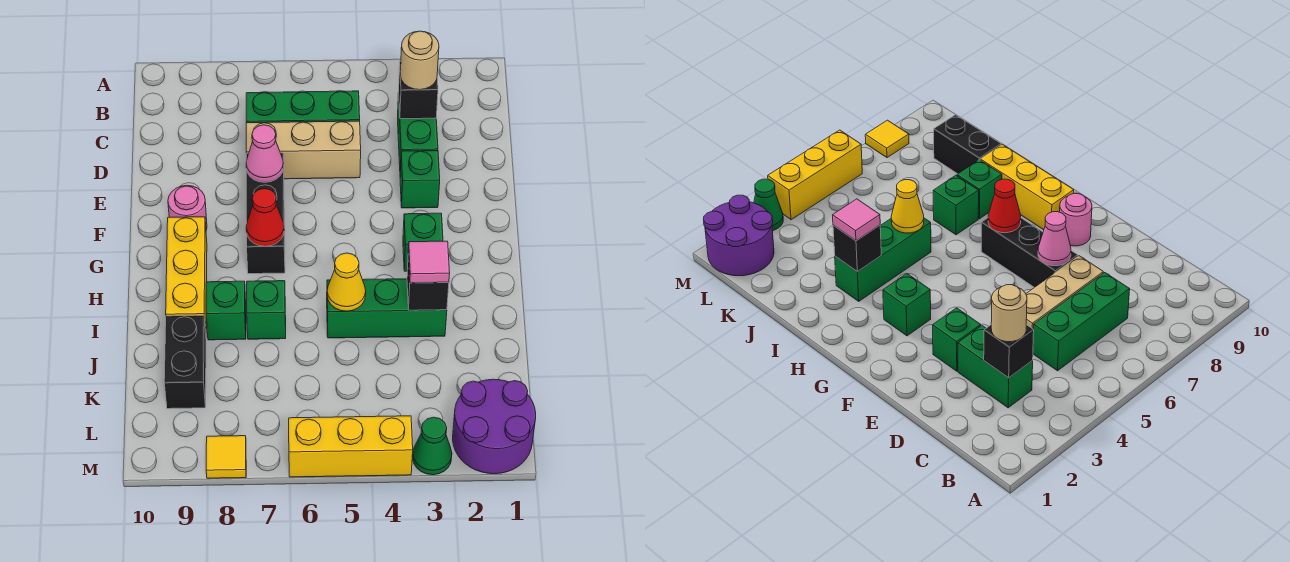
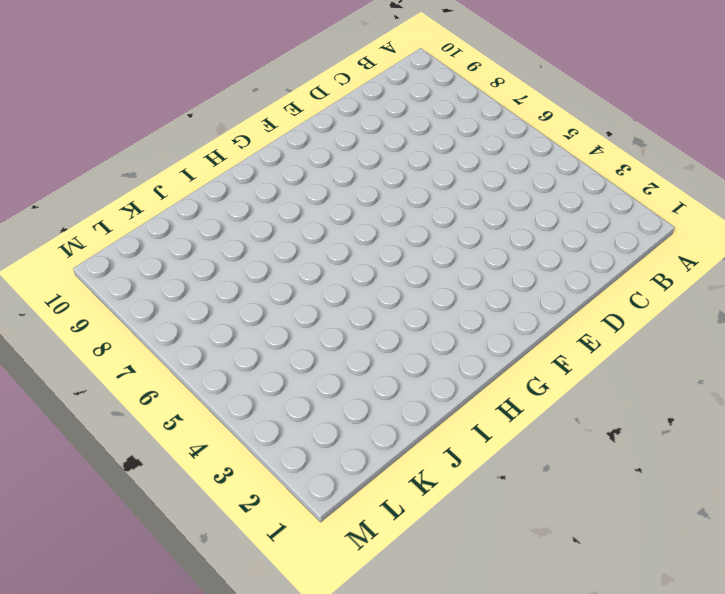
none -> green 1x2 brick [397,93,438,170]
none -> green 1x3 brick [246,91,360,123]
none -> tan 1x3 brick [246,121,361,179]

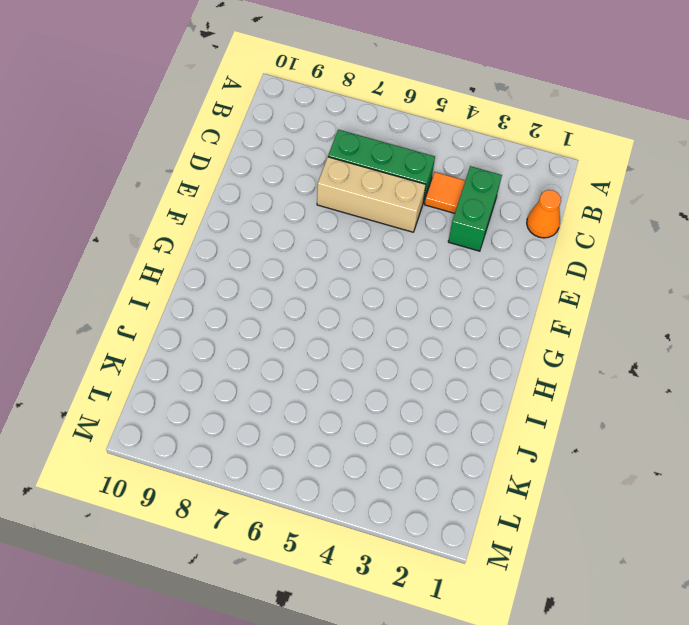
orange 1x1 cone [527,190,561,238] -> none
orange 1x1 tile [425,172,465,213] -> none
none -> green 1x1 brick [400,151,440,208]
none -> black 1x3 brick [246,153,285,274]
none -> pink 1x1 round brick [168,185,207,230]

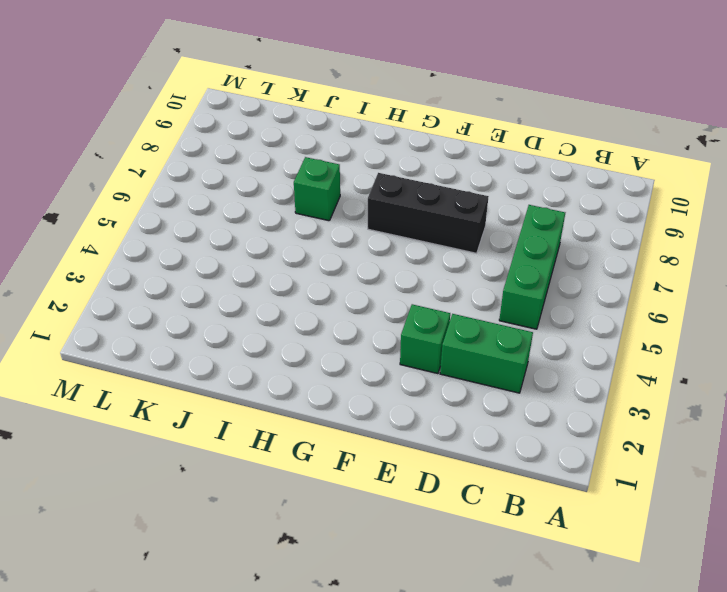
none -> tan 1x3 brick [246,121,361,179]
none -> pink 1x1 round brick [168,185,207,230]
none -> green 1x1 brick [403,213,443,271]

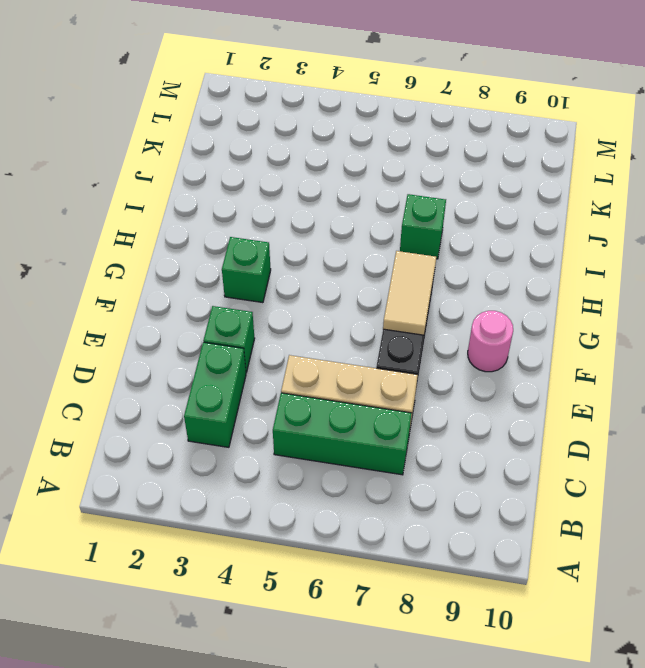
tan 1x2 tile [383,251,436,335] -> red 1x1 cone [246,188,284,246]
none -> yellow 1x3 brick [166,217,207,333]
none -> green 1x3 brick [327,279,447,338]
none -> green 1x1 brick [206,281,246,340]

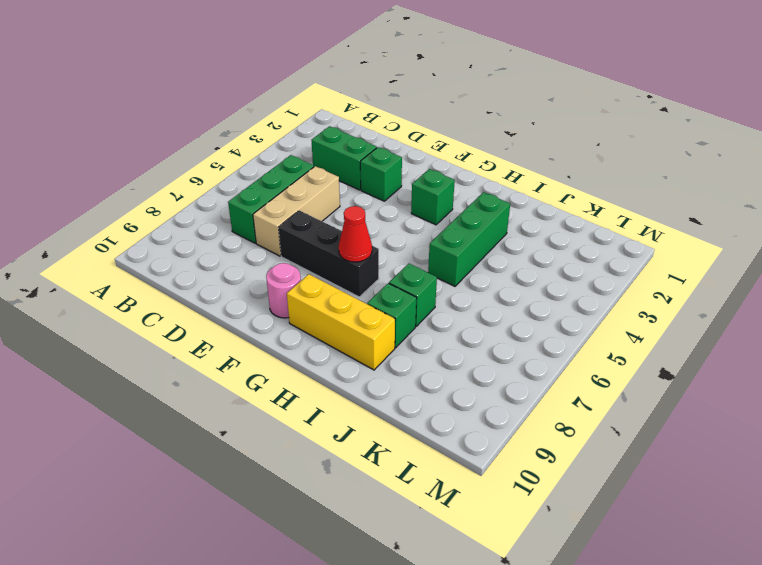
none -> black 1x2 brick [164,315,206,409]
none -> purple 2x2 round brick [453,379,536,474]
none -> green 1x1 cone [413,417,452,475]

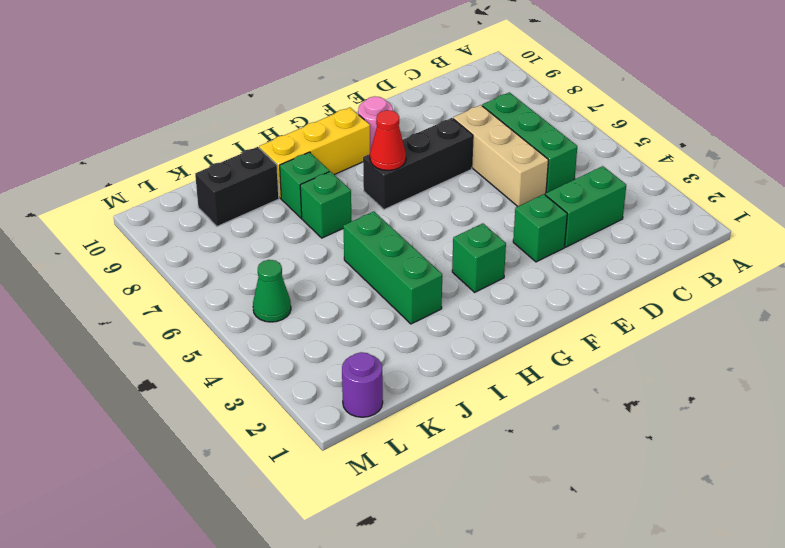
purple 1x1 round brick [342,352,383,417] -> purple 2x2 round brick [453,379,536,474]
green 1x1 cone [253,260,291,322] -> green 1x1 cone moved to [413,417,452,475]
none -> yellow 1x3 brick [289,416,413,477]
none -> yellow 1x1 tile [206,436,246,478]
none -> black 1x1 brick [399,61,438,119]

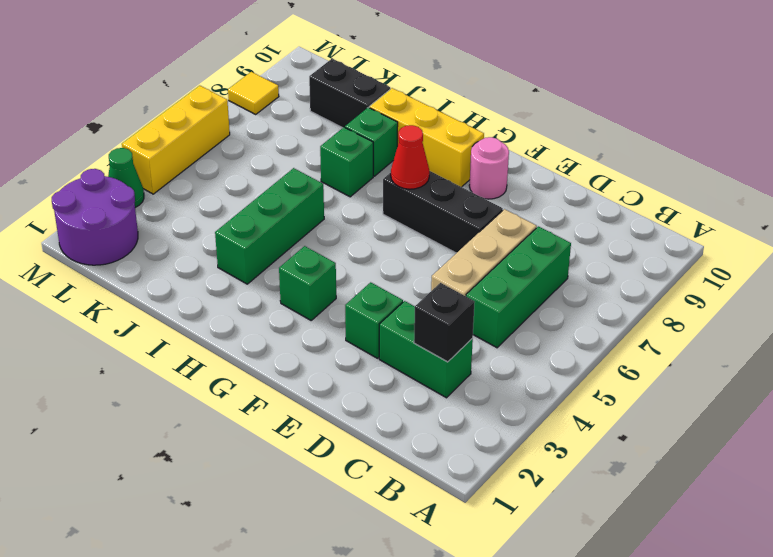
none -> pink 1x1 cone [246,125,283,182]
none -> black 1x1 brick [407,254,449,310]
none -> yellow 1x1 cone [327,253,366,311]

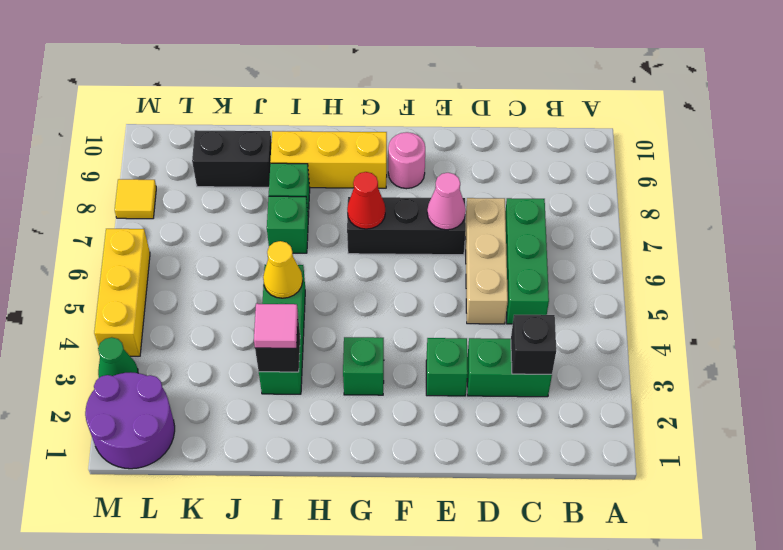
none -> tan 1x1 round brick [400,31,439,90]

